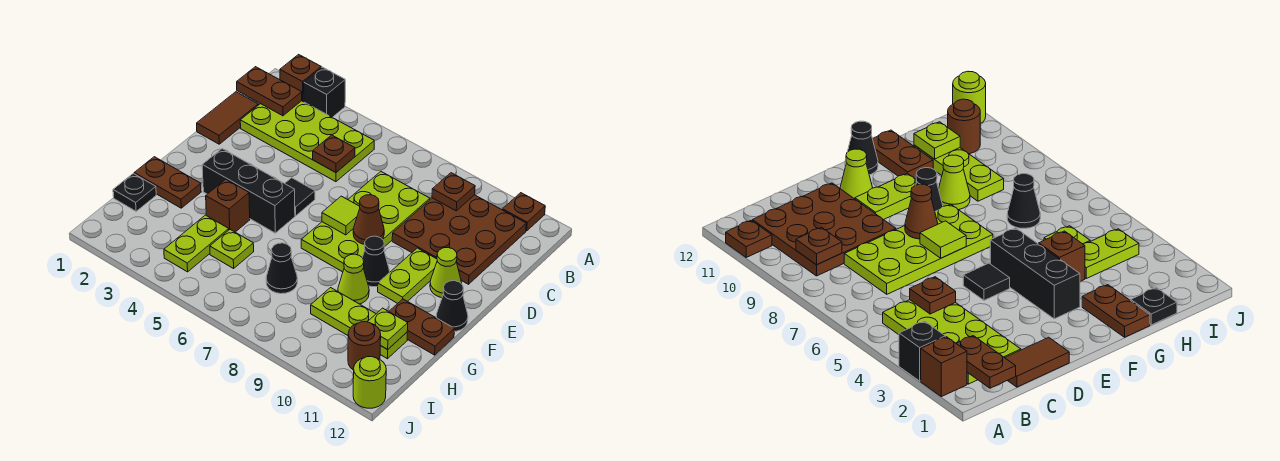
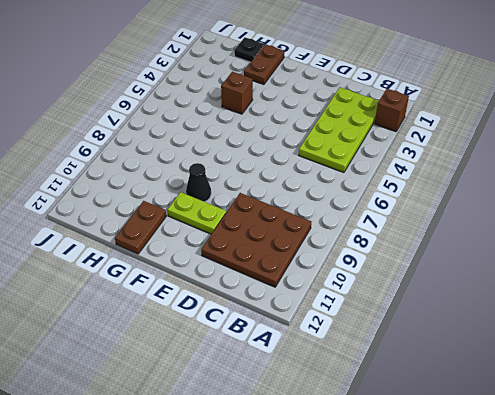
none -> black 1x1 brick [304,67,345,117]
none -> brown 1x1 plate [503,193,545,231]
none -> brown 1x2 tile [197,92,258,144]
none -> lime 2x4 plate [301,172,430,272]

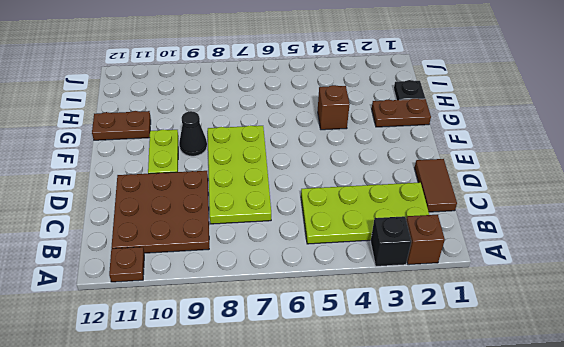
none -> black 1x1 tile [285,178,315,216]
none -> lime 1x1 cone [430,248,461,298]
none -> black 1x3 brick [202,149,295,233]
none -> black 1x1 cone [436,281,468,331]

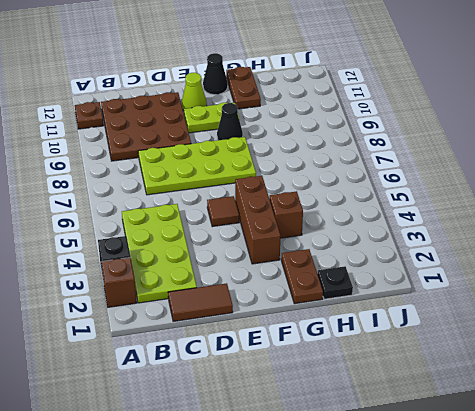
brown 1x1 tile [207,196,239,227] -> black 1x1 tile [285,178,315,216]
brown 1x3 brick [235,176,280,264] -> black 1x3 brick [202,149,295,233]
none -> lime 1x1 cone [338,254,369,304]
none -> lime 1x2 plate [164,215,229,272]
none -> lime 1x1 plate [210,230,254,268]
none -> black 1x1 cone [266,243,297,294]

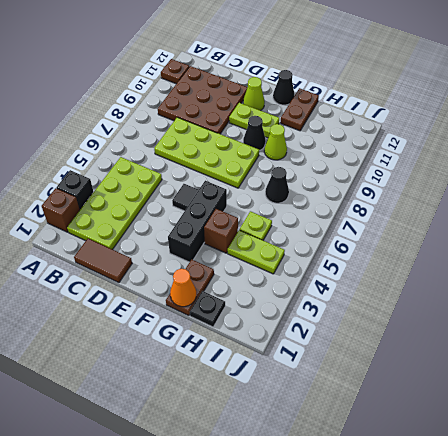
orange 1x1 cone [170,269,196,307] -> none
none -> lime 1x3 plate [311,288,407,359]
none -> brown 1x1 round brick [348,322,381,370]
none -> lime 1x1 round brick [353,356,386,408]
none -> brown 1x2 plate [237,67,302,116]

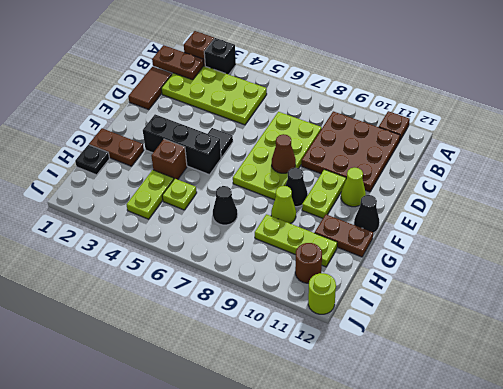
none -> brown 1x1 plate [432,173,475,211]
none -> brown 1x1 plate [313,135,355,173]
none -> lime 1x1 tile [322,196,360,235]
none -> lime 1x1 plate [368,308,408,349]

